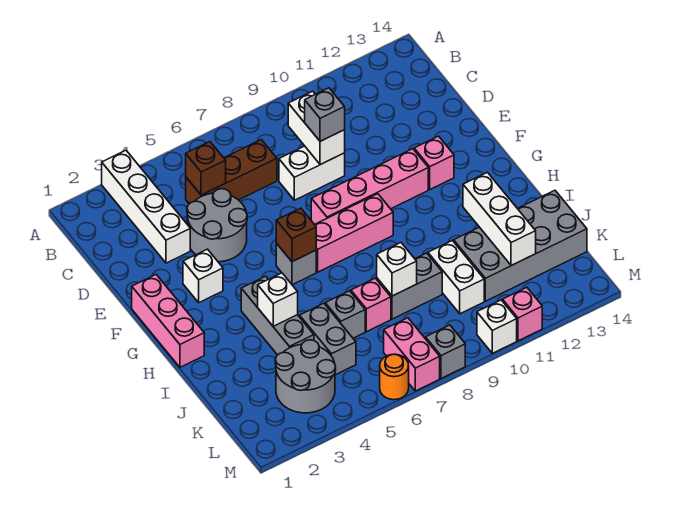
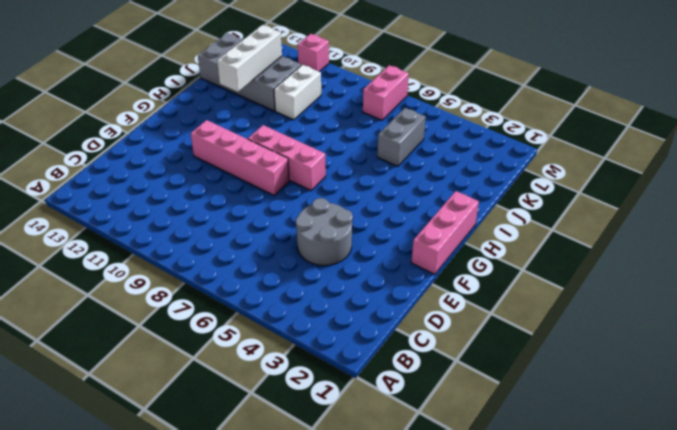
none -> white 1x4 brick [102,150,190,263]
none -> brown 1x3 brick [186,140,277,204]
none -> white 1x2 brick [279,146,345,200]
none -> white 1x1 brick [183,249,223,303]

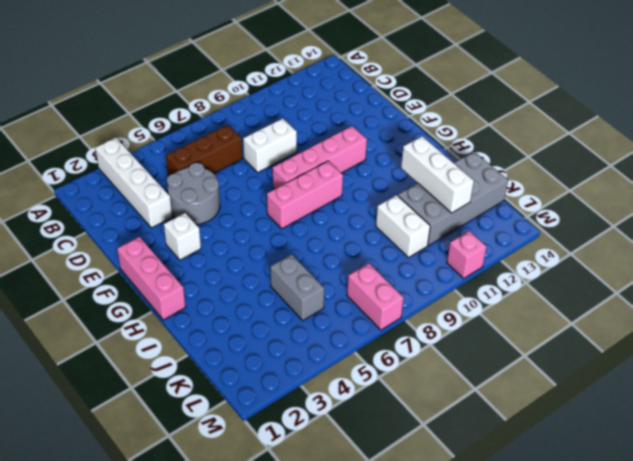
none -> pink 1x1 brick [414,136,454,189]
none -> grey 1x1 brick [276,243,316,285]
none -> grey 1x3 brick [241,276,314,355]
none -> grey 1x1 brick [325,291,365,338]

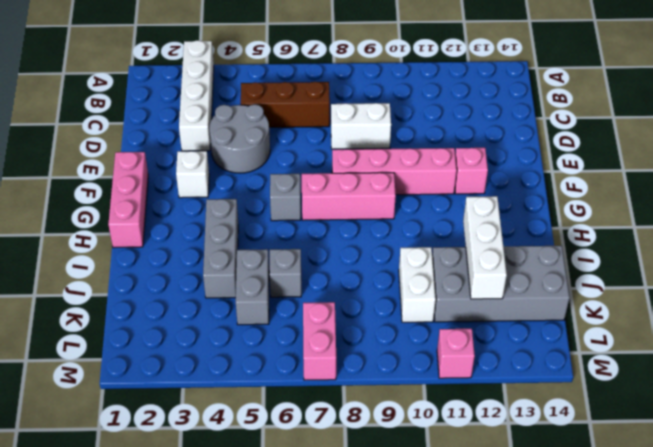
none -> pink 1x1 brick [351,278,391,332]
none -> grey 1x2 brick [377,253,442,319]
none -> grey 2x2 round brick [275,340,336,413]
none -> orange 1x1 round brick [380,354,409,400]

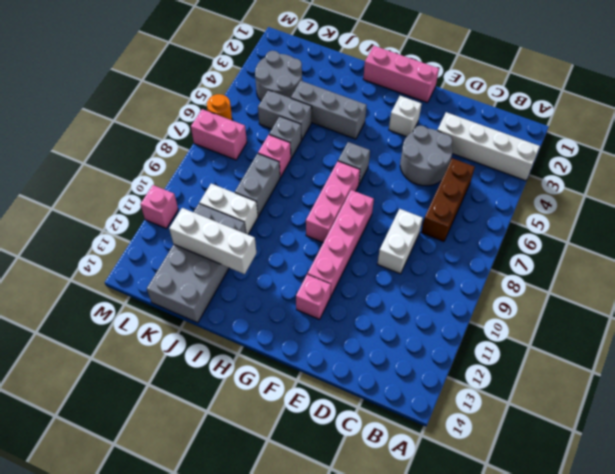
none -> grey 1x1 brick [426,325,465,378]
none -> white 1x1 brick [477,300,517,353]
none -> brown 1x1 brick [186,142,226,195]
none -> white 1x2 brick [288,91,345,165]

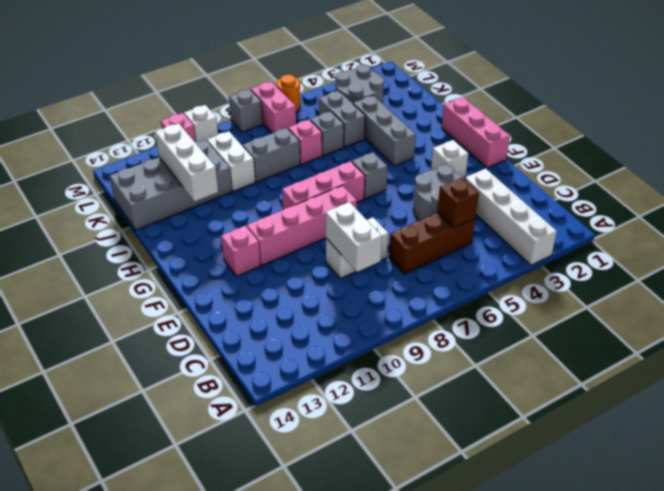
none -> brown 1x1 brick [276,208,316,262]
none -> white 1x1 brick [258,273,298,326]
none -> white 1x1 brick [377,243,417,296]
none -> grey 1x1 brick [305,88,345,141]

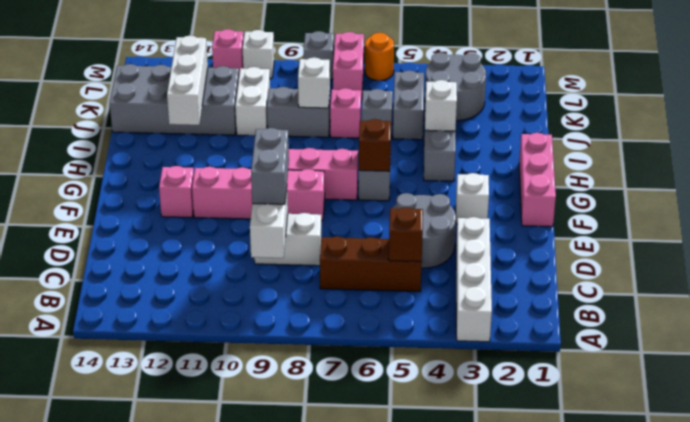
grey 1x2 brick [251,128,289,204] -> grey 1x1 brick [305,88,345,141]

